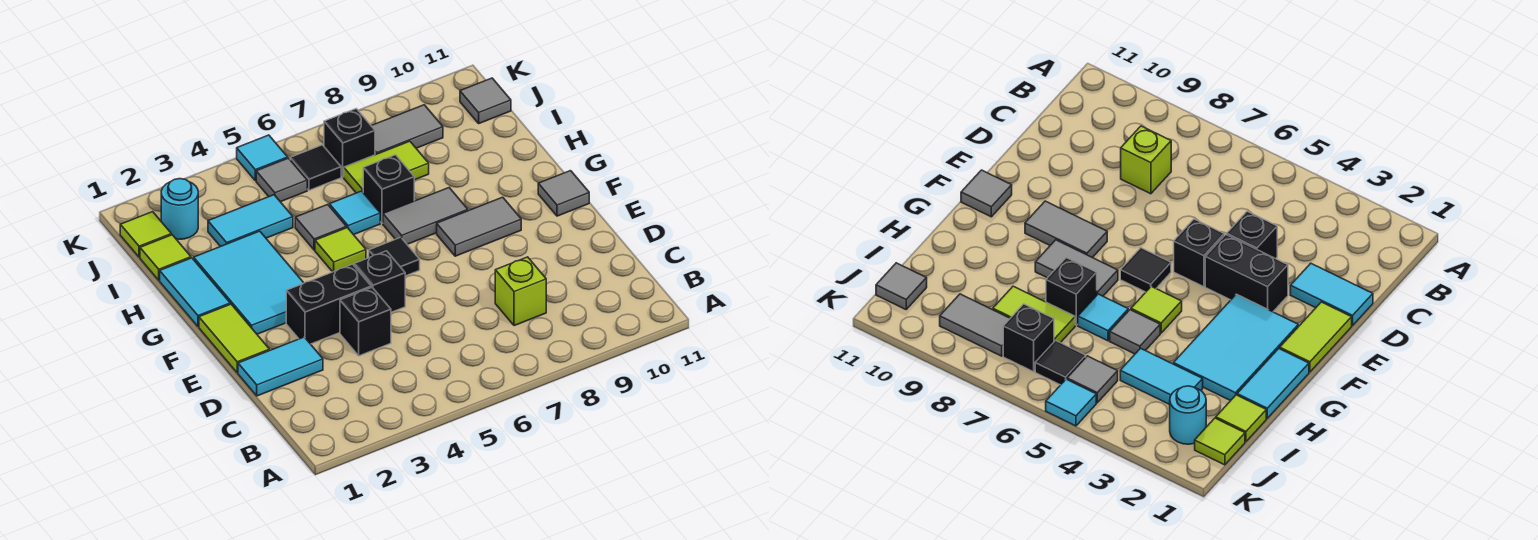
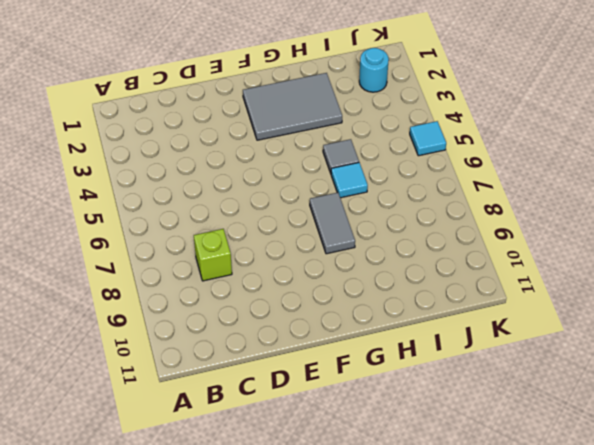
grey 2x3 tile [243,73,342,140] -> cyan 2x3 tile [194,231,303,334]
none -> cyan 1x2 tile [238,337,323,396]
none -> black 1x1 brick [340,287,391,356]
none -> lime 1x2 tile [199,304,269,373]

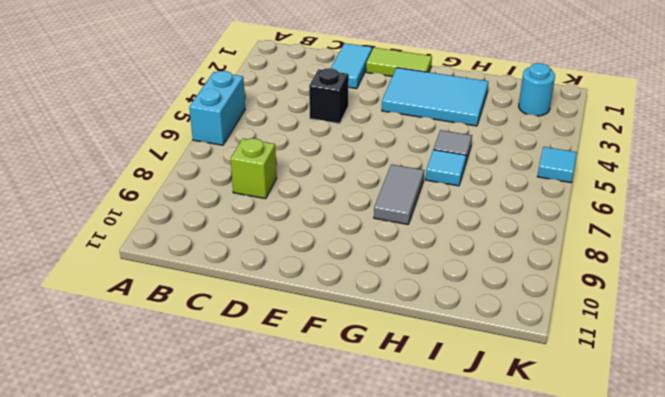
cyan 1x2 brick [189,71,245,145] -> none
none -> black 1x2 brick [286,264,371,344]
none -> black 1x1 brick [354,251,405,312]
none -> black 1x1 tile [369,237,420,276]

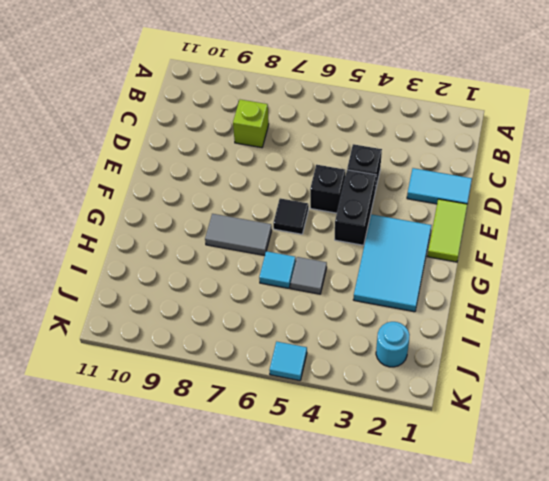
black 1x2 brick [335,170,376,245] -> black 1x2 brick turned to [286,264,371,344]
none -> grey 1x2 tile [437,197,521,256]
none -> grey 1x1 tile [538,171,589,216]
none -> cyan 1x2 tile [160,258,230,327]

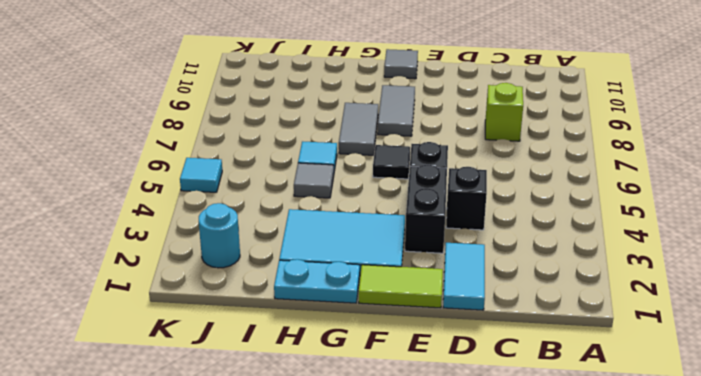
cyan 1x2 plate [274,259,360,303] -> cyan 1x2 tile [160,258,230,327]
none -> lime 1x1 tile [315,228,366,272]
none -> black 1x1 brick [363,155,414,223]
none -> lime 1x1 tile [140,235,191,280]

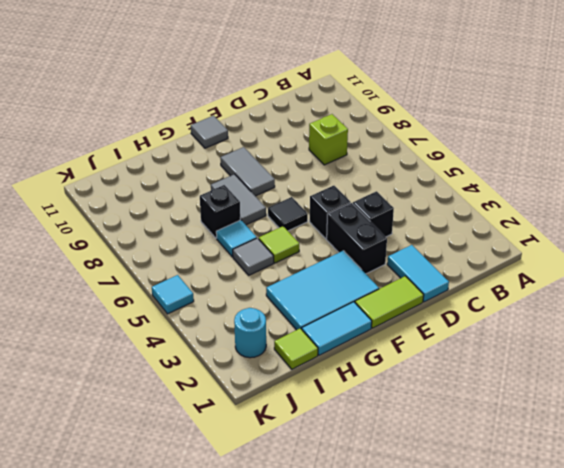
none -> cyan 1x2 tile [208,195,293,247]
none -> lime 1x2 tile [344,141,429,193]
none -> lime 1x1 tile [120,212,171,257]

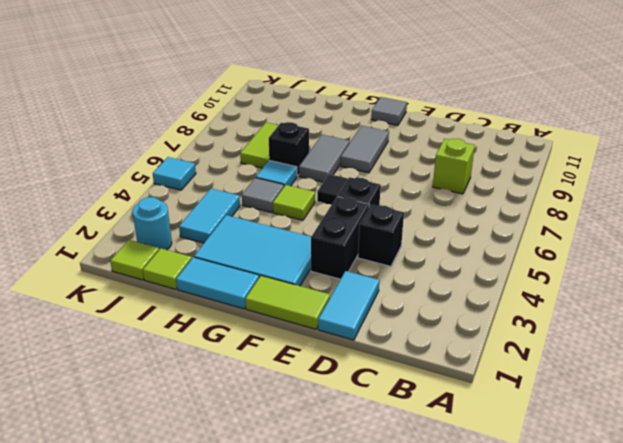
none -> grey 1x1 tile [256,158,307,202]
none -> black 1x1 tile [290,145,341,190]
none -> black 1x1 brick [324,109,375,177]

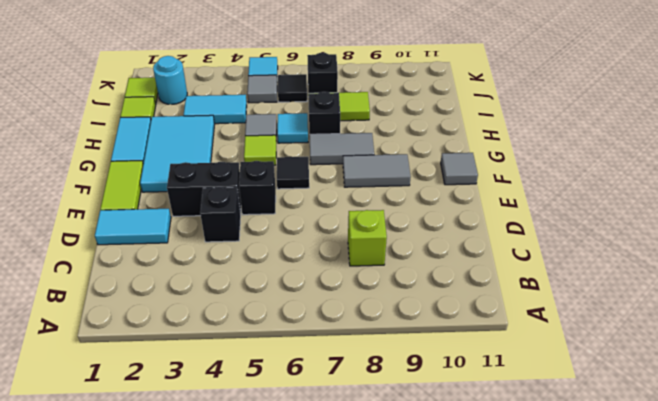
none -> grey 1x2 tile [371,105,443,155]
none -> grey 1x1 tile [460,78,511,123]

